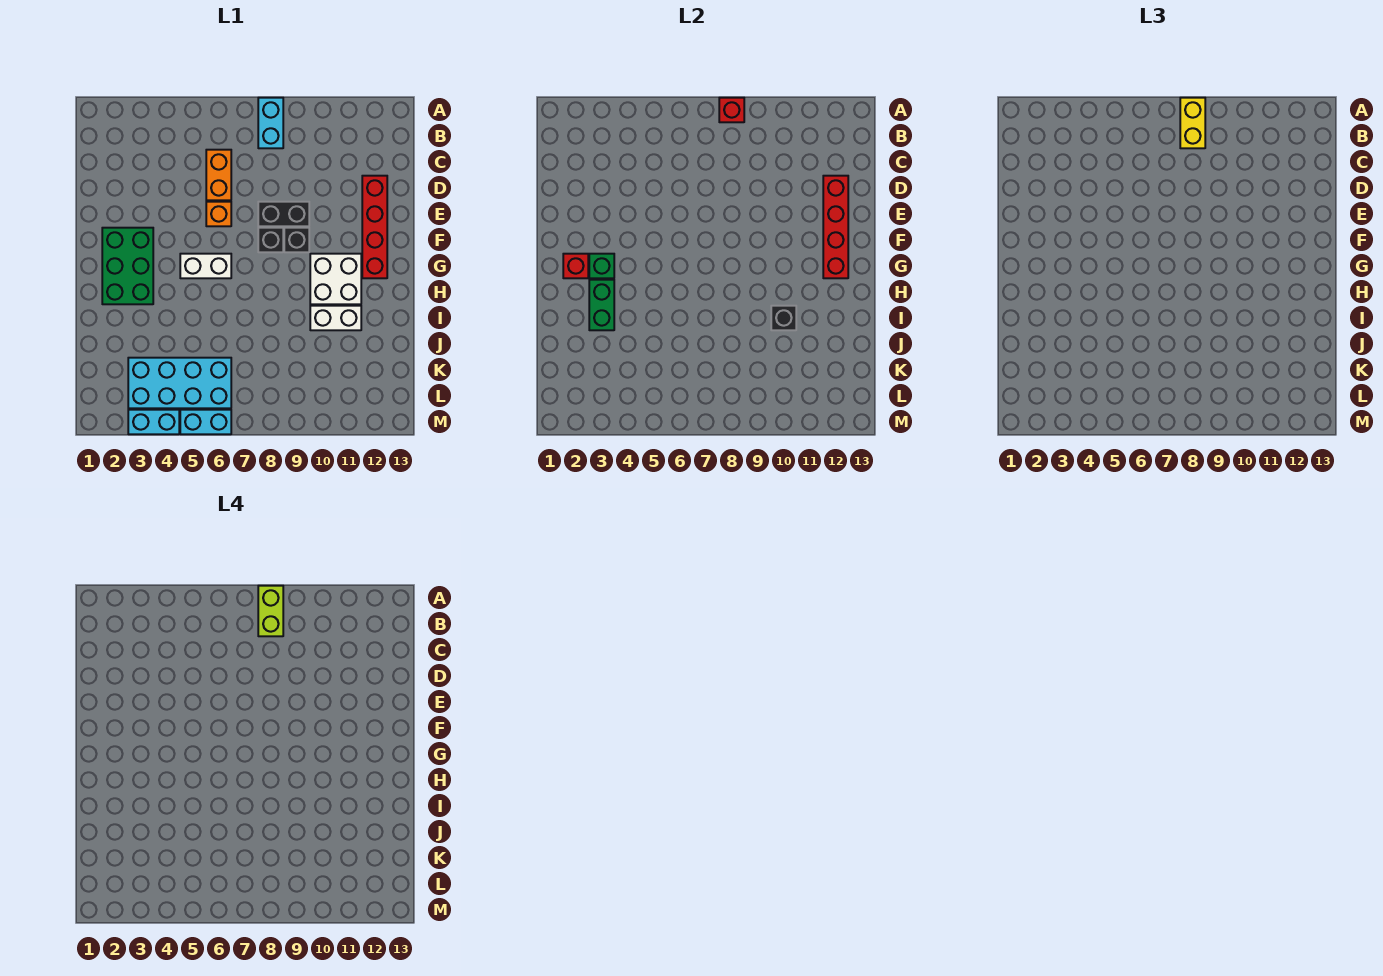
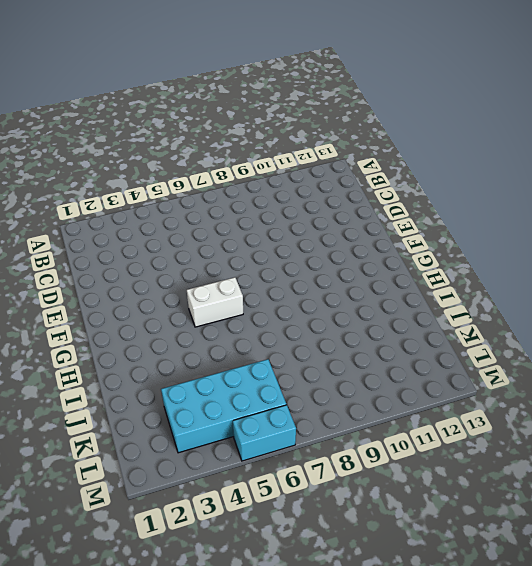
none -> cyan 1x2 brick [258,98,283,148]
none -> orange 1x2 brick [206,150,231,200]
none -> red 1x4 brick [362,176,387,278]

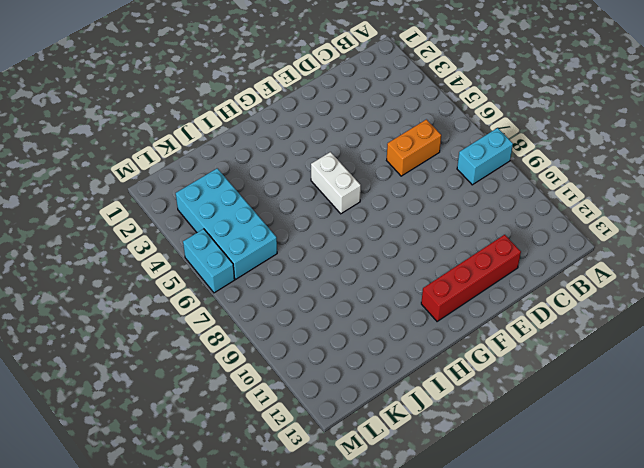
none -> orange 1x1 brick [206,202,231,226]
none -> black 1x2 brick [258,202,309,226]
none -> green 2x3 brick [102,228,153,304]

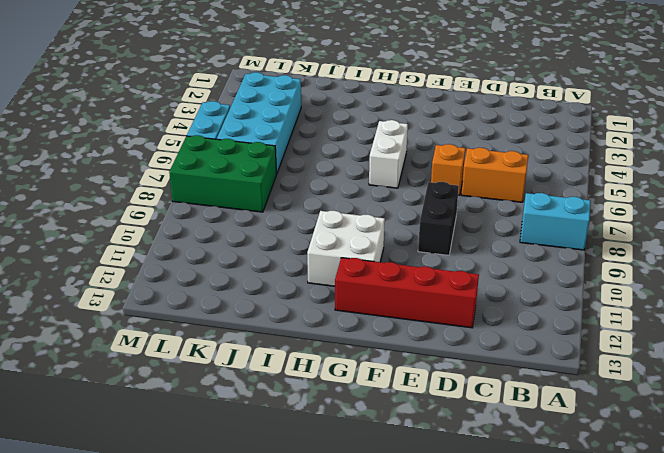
green 2x3 brick [169,135,276,212] -> green 2x3 brick moved to [102,228,153,304]
none -> black 1x1 brick [258,228,283,252]
none -> black 1x1 brick [284,228,309,252]
none -> white 1x2 brick [310,306,361,330]

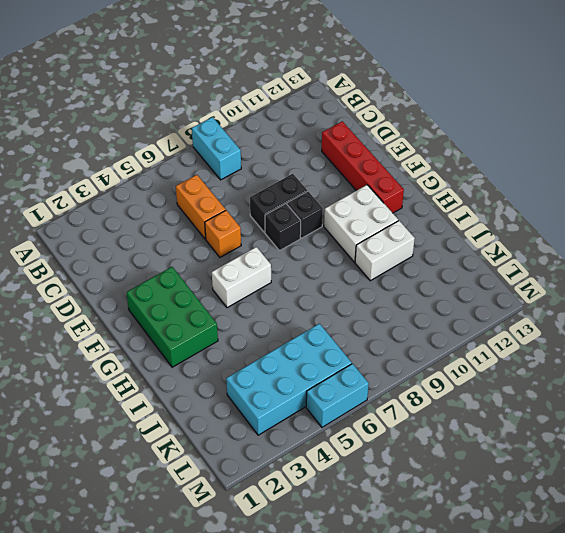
none -> cyan 1x2 brick [128,410,179,434]
none -> red 1x1 brick [719,98,744,122]
none -> red 1x4 brick [823,176,848,278]

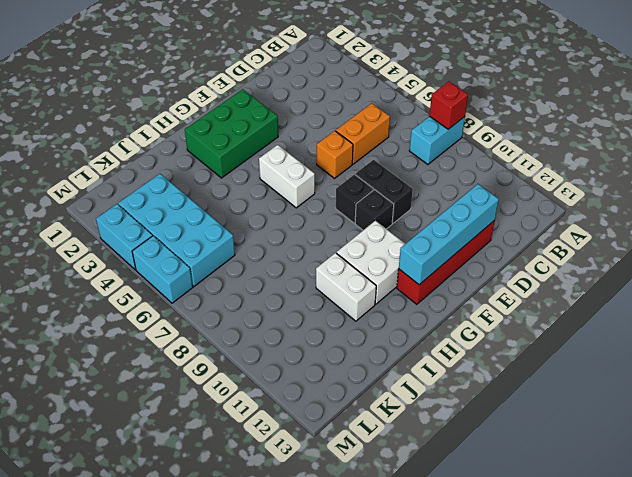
cyan 1x4 brick [399,184,499,285] -> red 1x4 brick [823,176,848,278]
none -> red 1x1 brick [563,254,588,278]
none -> green 1x1 brick [589,254,614,278]
none -> green 1x2 brick [589,280,614,330]

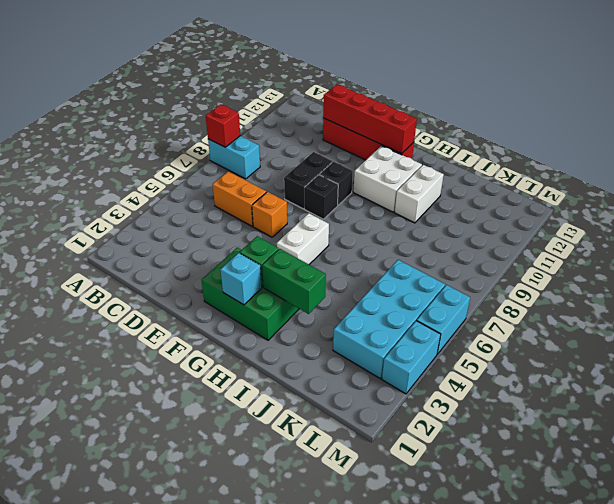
cyan 1x1 brick [220,253,262,305] -> red 1x1 brick [563,254,588,278]
none -> black 1x1 brick [771,306,796,330]
none -> yellow 1x2 brick [1180,98,1205,148]
none -> lime 1x2 brick [258,586,283,636]

